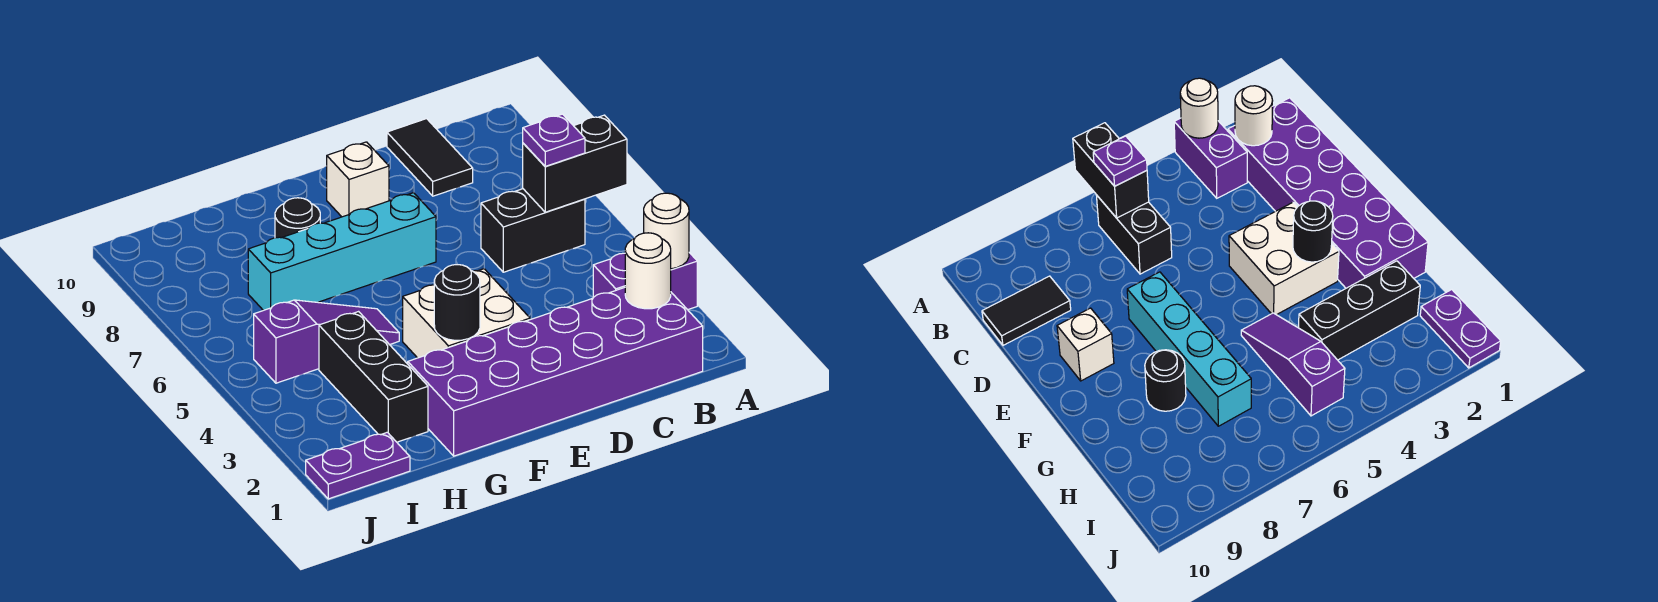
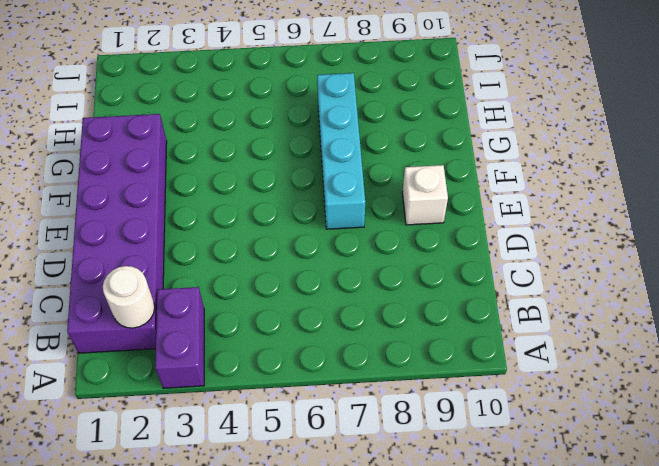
none -> black 1x2 brick [481,189,585,272]
none -> black 1x2 tile [387,119,473,196]
none -> white 2x2 brick [403,269,530,358]

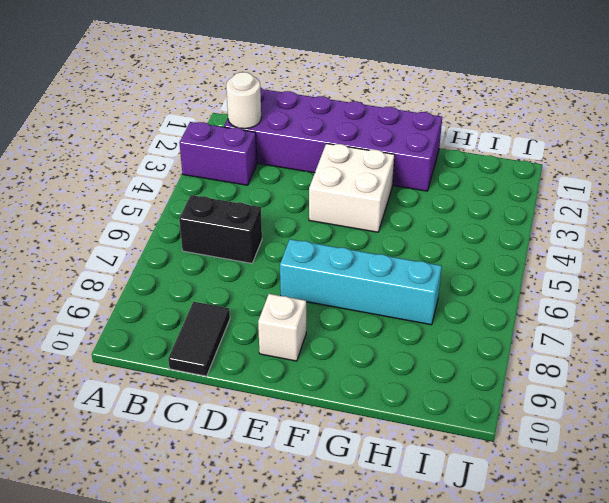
none -> purple 1x3 slope [254,300,399,383]
none -> black 1x1 round brick [275,198,320,238]
none -> black 1x3 brick [319,312,428,442]

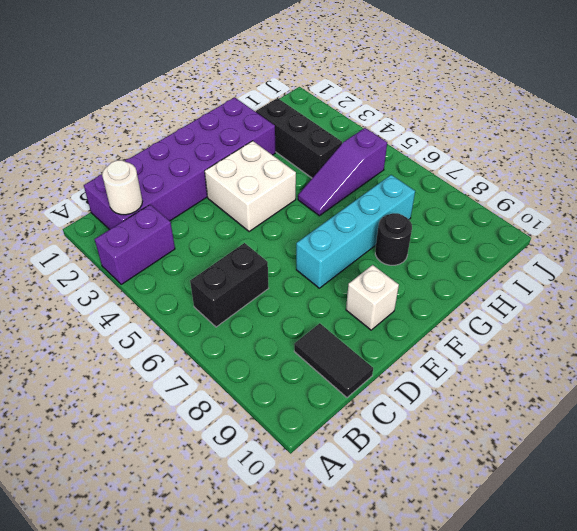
none -> purple 1x2 plate [306,432,410,499]
none -> white 1x1 round brick [644,193,689,269]
none -> black 1x2 brick [523,115,627,212]

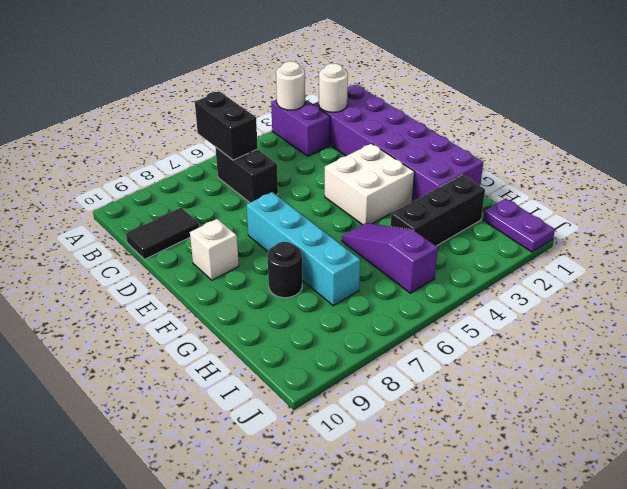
none -> black 1x1 round brick [434,265,480,340]
none -> purple 1x1 plate [523,114,585,166]

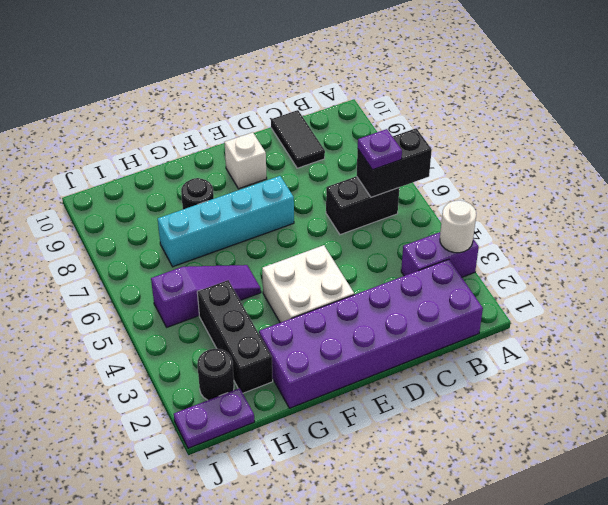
black 1x1 round brick [197,349,234,400] -> black 1x1 round brick moved to [434,265,480,340]
none -> white 1x1 round brick [625,233,671,309]

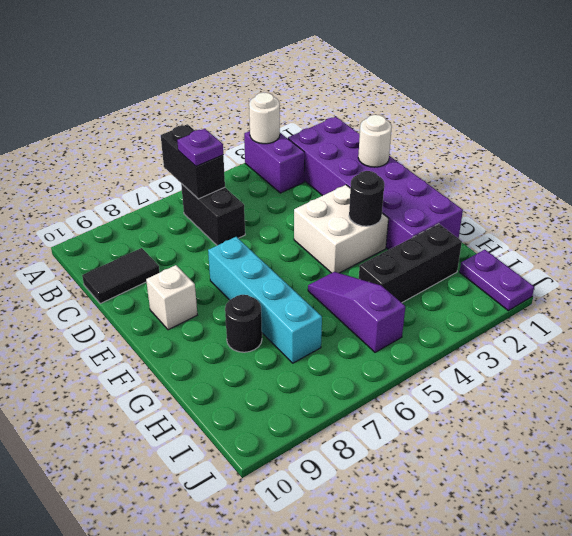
white 1x1 round brick [358,115,392,167] -> white 1x1 round brick moved to [625,233,671,309]

